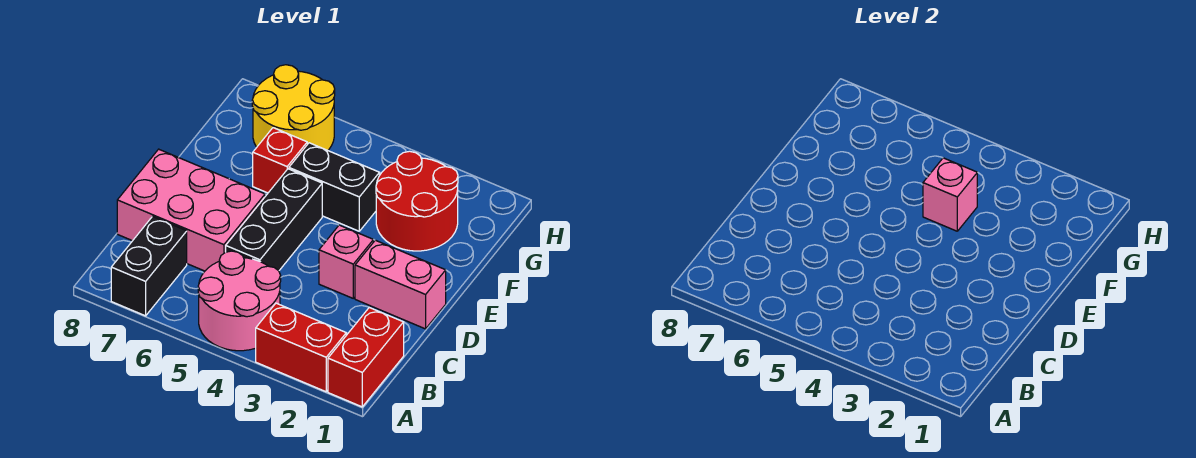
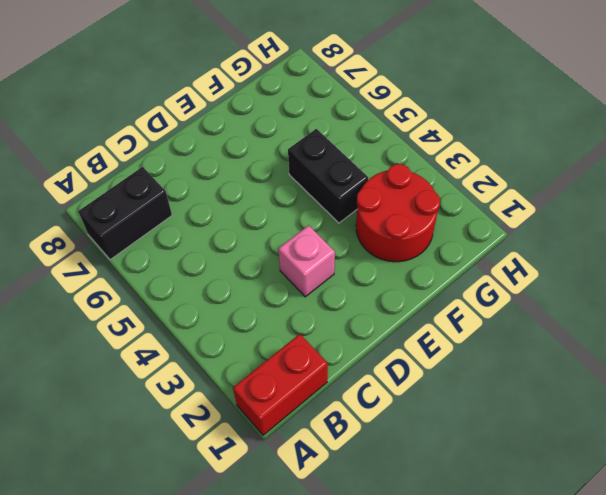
none -> red 1x2 brick [256,303,346,392]
none -> pink 2x2 round brick [198,251,281,351]
none -> black 1x3 brick [226,169,322,271]

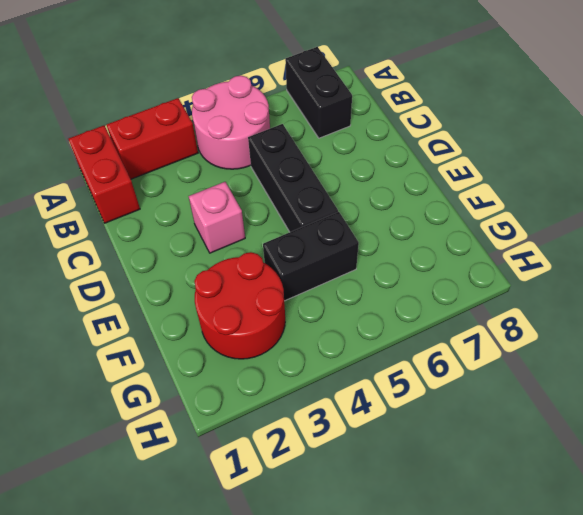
none -> pink 2x3 brick [117,149,265,271]
none -> pink 1x2 brick [355,240,446,329]
none -> red 1x1 brick [253,128,307,193]

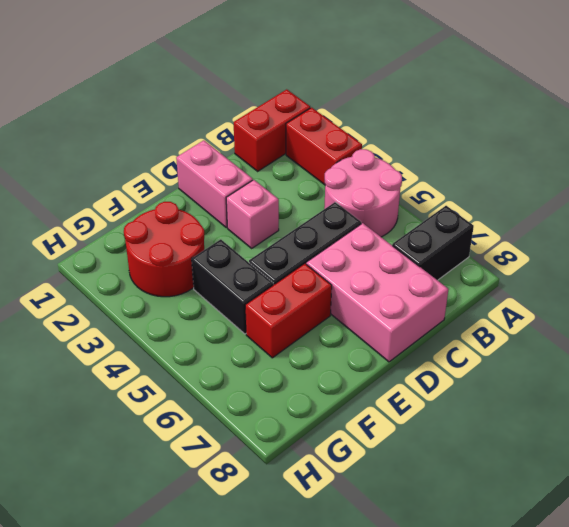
red 1x2 brick [245,263,332,358] -> red 1x1 brick [253,128,307,193]
none -> yellow 2x2 round brick [252,65,335,150]
none -> pink 1x1 brick [923,158,977,231]

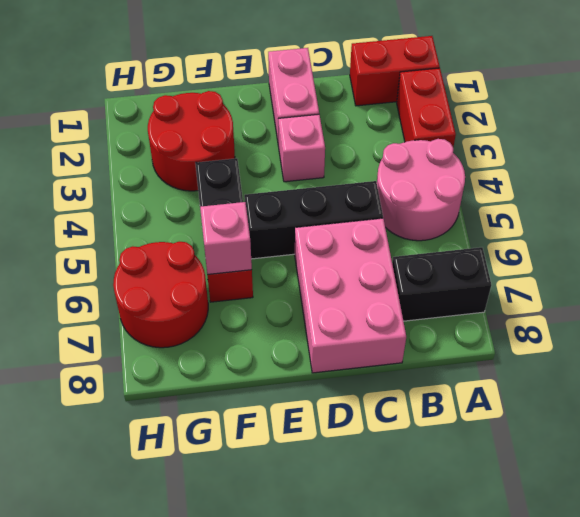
pink 1x1 brick [200,202,252,275] -> pink 1x1 brick moved to [923,158,977,231]
red 2x2 round brick [113,242,208,348] -> yellow 2x2 round brick [252,65,335,150]

